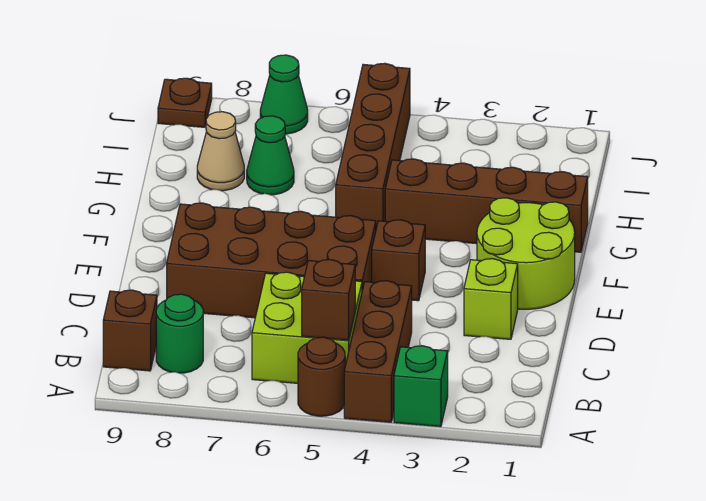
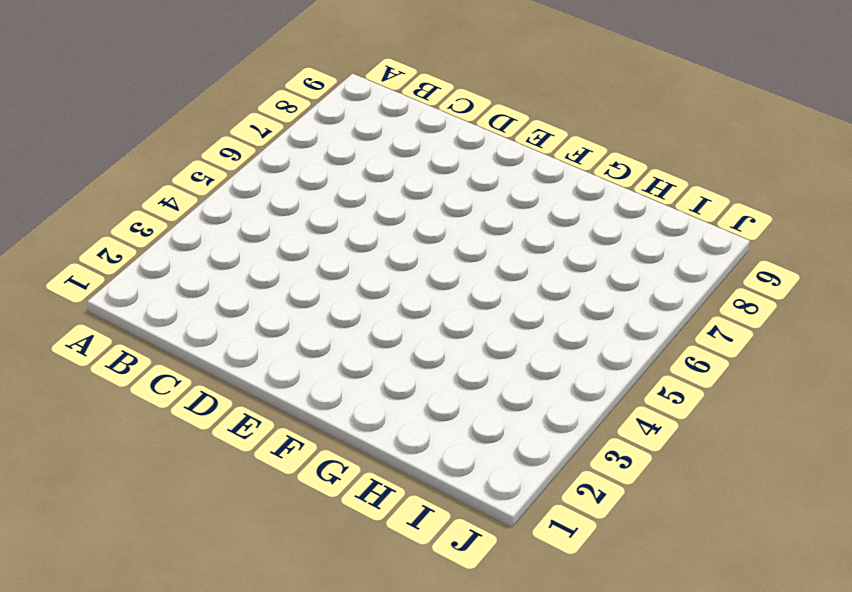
none -> green 1x1 brick [394,346,448,427]
none -> brown 1x3 brick [344,281,412,422]
none -> brown 1x1 round brick [298,337,345,416]

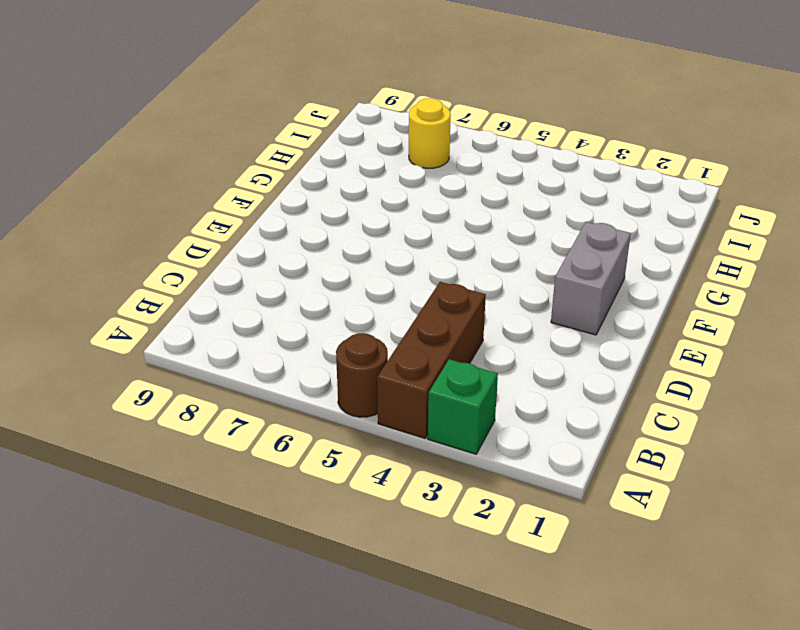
grey 1x2 brick [551,222,631,335] -> lime 2x2 round brick [477,198,575,309]
yellow 1x1 round brick [409,98,451,168] -> none
none -> lime 2x2 brick [252,272,362,383]
none -> green 1x1 round brick [156,294,203,373]
none -> brown 1x1 brick [103,290,157,371]

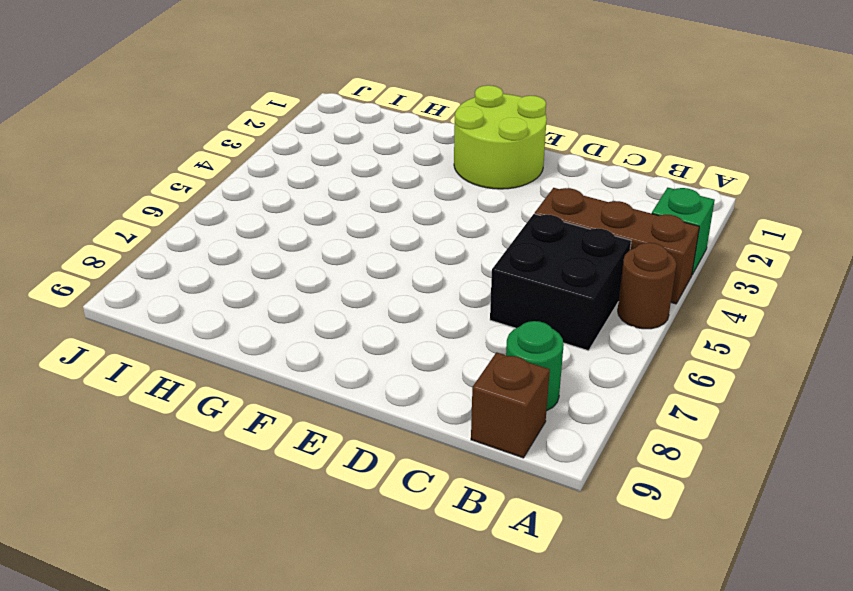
black 2x2 brick [490,214,631,351] -> lime 2x2 brick [252,272,362,383]
none -> lime 1x1 brick [464,259,518,339]
none -> brown 2x4 brick [167,203,376,318]
none -> brown 1x1 brick [372,220,425,301]

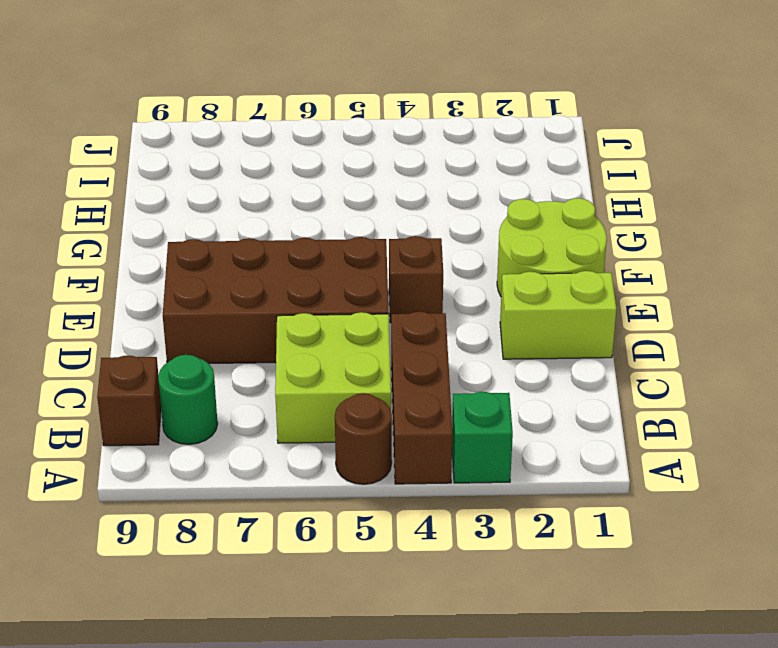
lime 1x2 brick [500,271,616,359] -> lime 1x1 brick [464,259,518,339]
none -> brown 1x4 brick [385,159,588,252]
none -> brown 1x4 brick [336,63,410,228]
none -> green 1x1 cone [247,116,294,195]

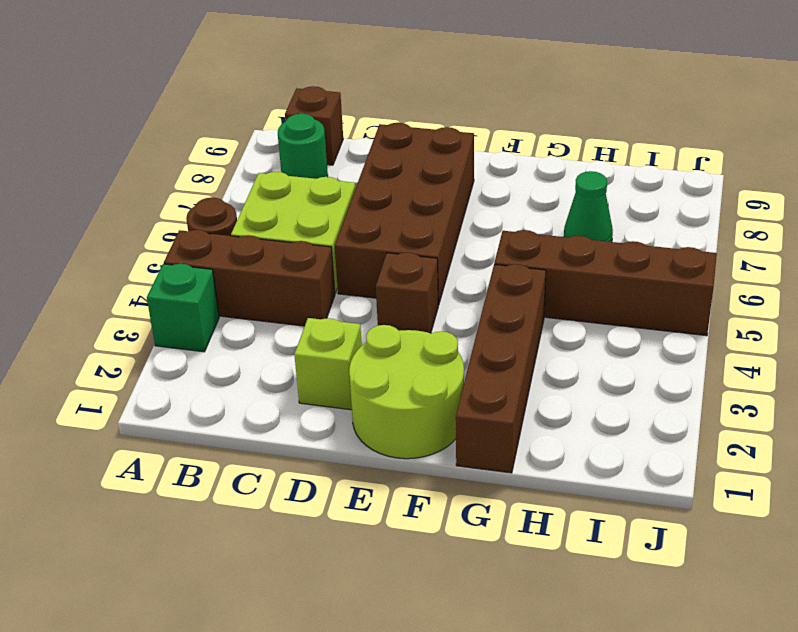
none -> tan 1x1 cone [197,112,244,191]
none -> green 1x1 cone [260,55,308,134]
none -> brown 1x1 plate [158,78,212,127]

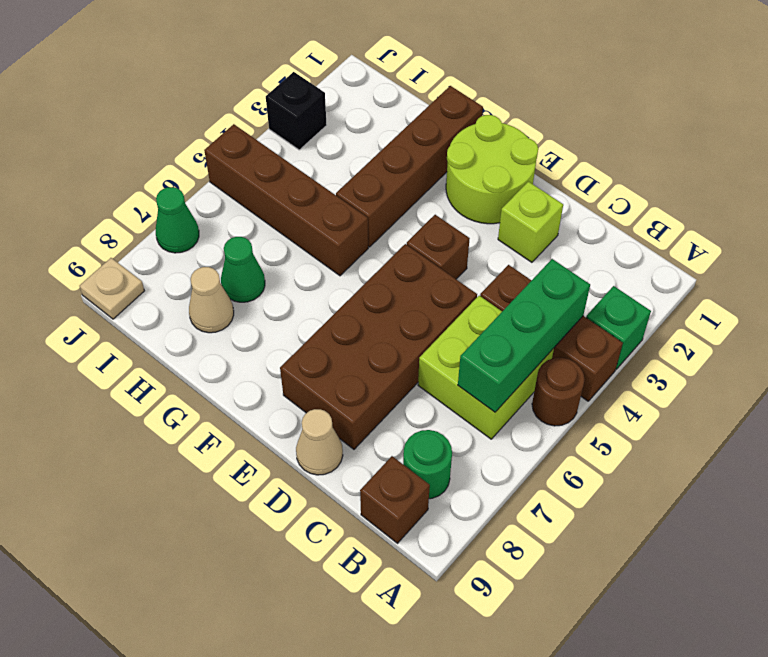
green 1x3 brick [458,259,590,412] -> brown 1x1 brick [302,260,355,340]
tan 1x1 cone [296,409,343,475] -> none
black 1x1 brick [266,72,327,150] -> none
tan 1x1 plate [80,258,144,319] -> brown 1x1 plate [158,78,212,127]

